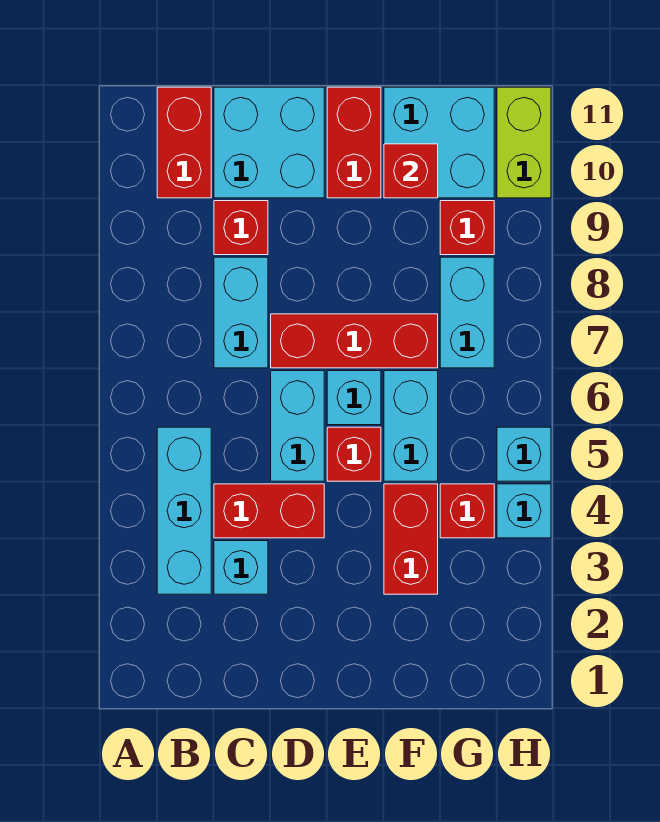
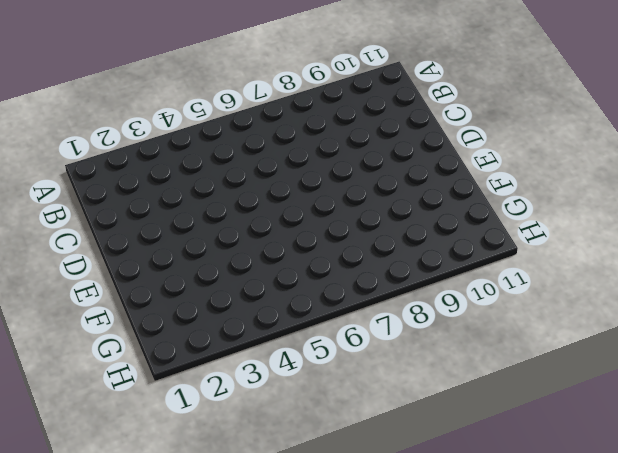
none -> cyan 1x3 brick [157,427,211,594]
none -> red 1x2 brick [157,87,211,198]
none -> cyan 1x1 brick [214,541,268,594]

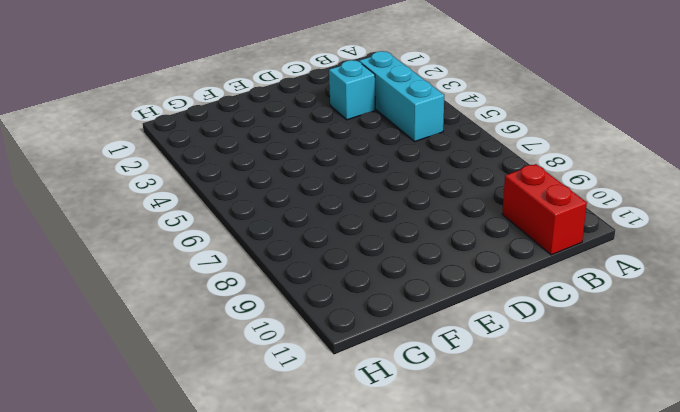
none -> red 1x2 brick [214,484,324,538]
none -> cyan 1x2 brick [214,257,268,368]
none -> red 1x1 brick [214,201,268,255]

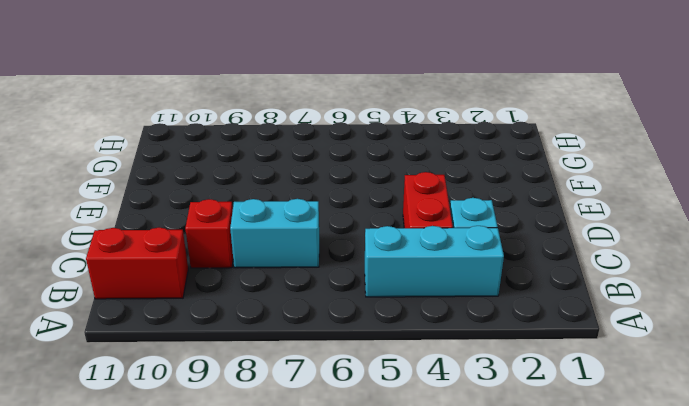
none -> cyan 2x2 brick [214,87,324,198]
none -> cyan 1x2 brick [271,371,324,481]
none -> red 1x3 brick [271,314,438,368]

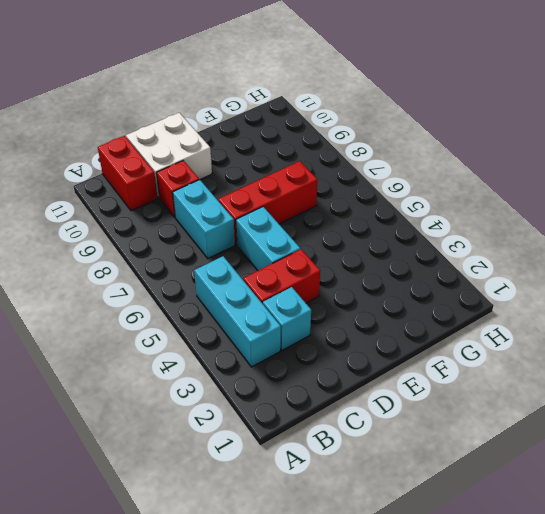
white 2x2 brick [126,113,212,198] -> cyan 2x2 brick [214,87,324,198]
none -> red 1x1 brick [327,427,381,481]
none -> cyan 1x1 brick [327,371,381,425]
none -> red 1x2 brick [327,87,381,198]

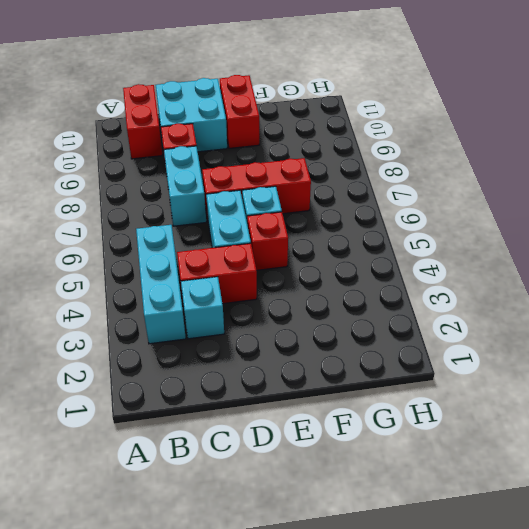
none -> red 1x2 brick [384,484,438,594]
none -> cyan 1x2 brick [384,371,438,481]
none -> cyan 2x2 brick [384,87,494,198]

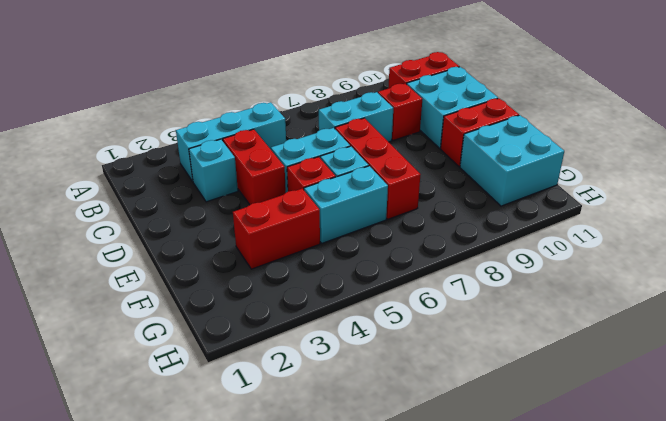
none -> red 1x1 brick [440,484,494,538]
none -> cyan 1x2 brick [440,257,494,368]
none -> red 1x1 brick [440,201,494,255]

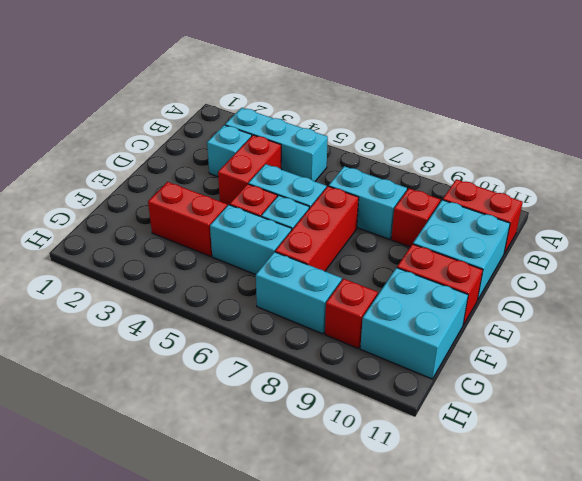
none -> red 1x1 brick [440,484,494,538]
none -> cyan 1x1 brick [497,484,551,538]
none -> cyan 1x1 brick [497,427,551,481]

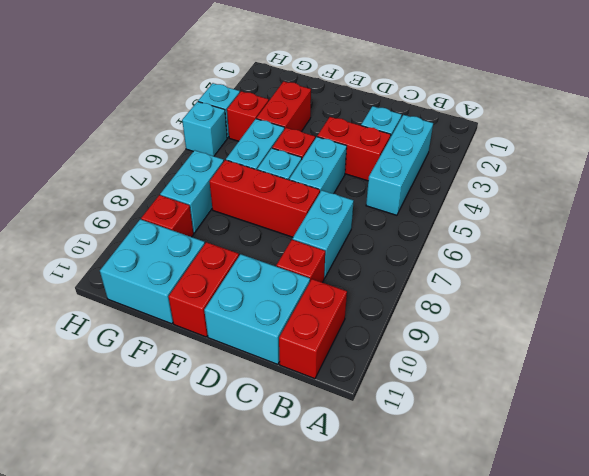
none -> lime 1x2 brick [497,87,551,198]
none -> red 1x1 brick [384,144,438,198]

